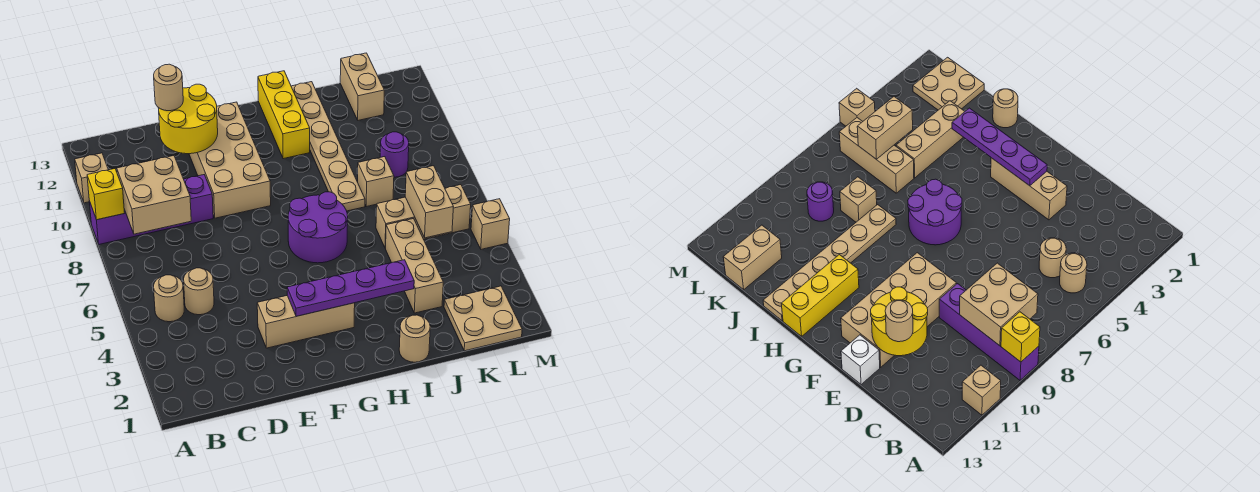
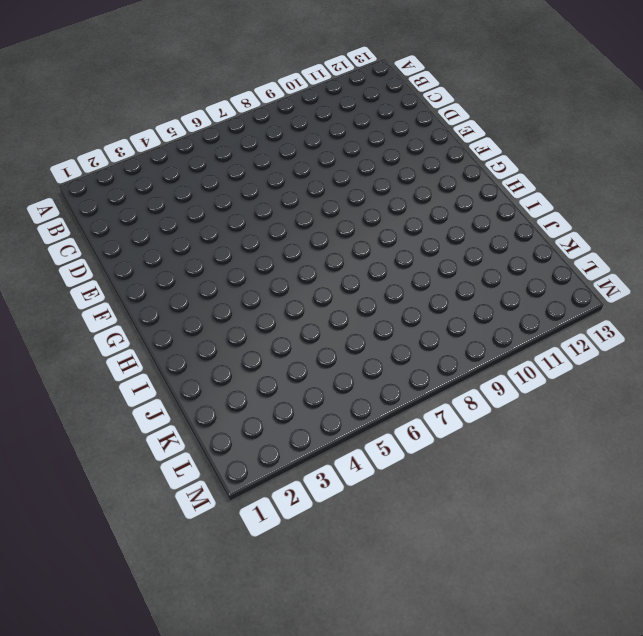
none -> purple 1x4 brick [89,175,213,244]
none -> tan 1x1 brick [75,153,108,203]
none -> tan 1x1 round brick [154,275,184,322]

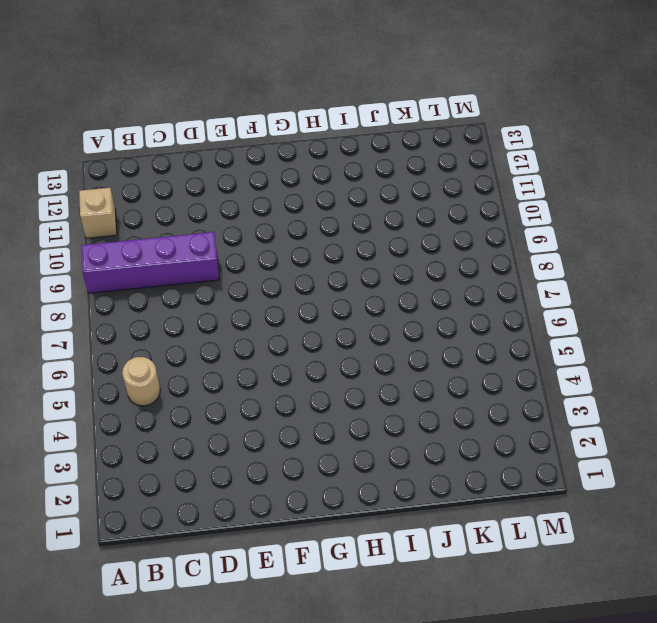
none -> tan 1x1 round brick [184,268,214,315]
none -> tan 1x3 brick [257,296,355,348]
none -> tan 2x4 brick [189,102,271,218]

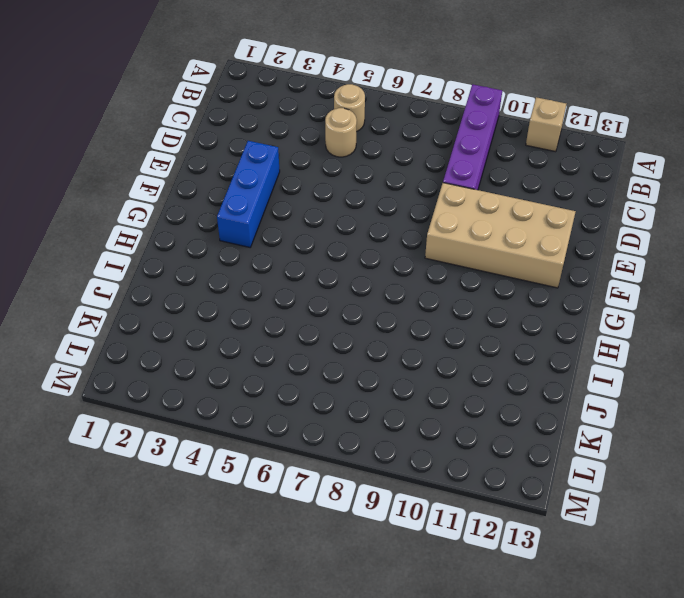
blue 1x3 brick [217,141,280,247] -> tan 1x3 brick [257,296,355,348]
none -> white 1x1 brick [841,335,880,385]
none -> purple 2x2 round brick [288,192,348,263]
none -> yellow 1x3 brick [258,71,310,159]

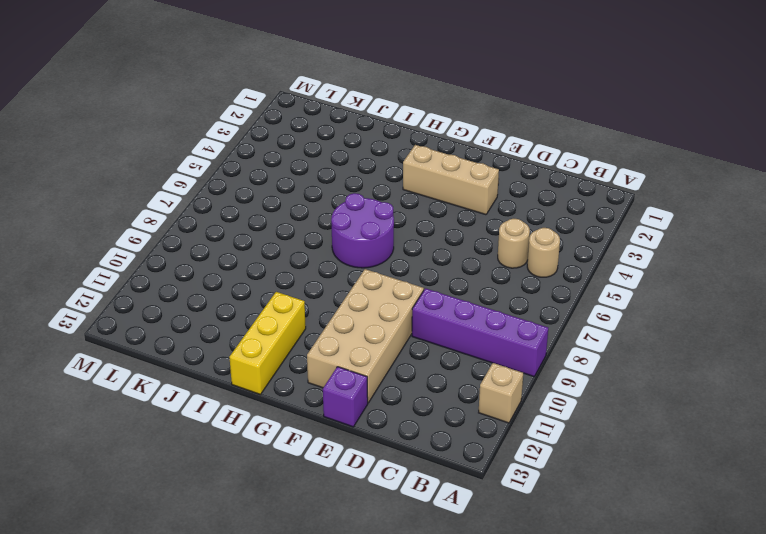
purple 1x1 brick [323,367,368,427] -> white 1x1 brick [841,335,880,385]
none -> tan 1x1 round brick [399,315,430,362]
none -> tan 1x6 plate [291,82,365,211]
none -> tan 1x3 brick [386,219,443,313]

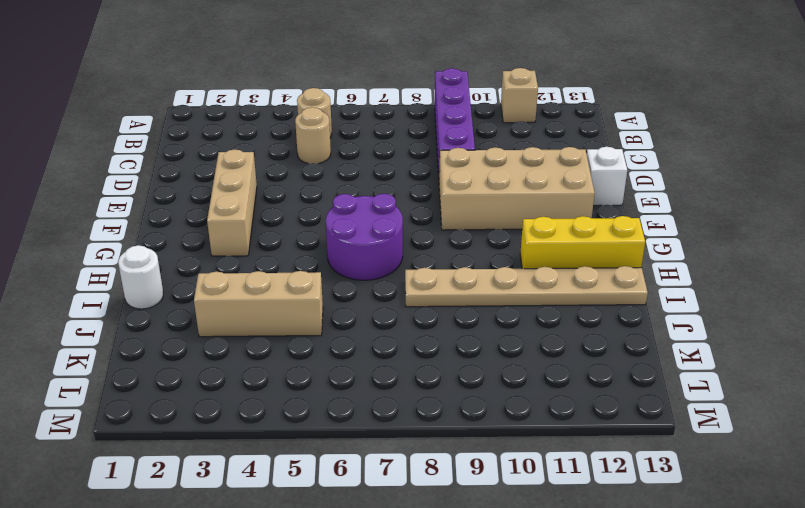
white 1x1 round brick [118,245,163,309] -> tan 1x1 round brick [399,315,430,362]
none -> tan 1x3 brick [376,185,471,248]
none -> tan 1x1 brick [358,157,394,207]
none -> tan 2x2 plate [444,286,522,351]

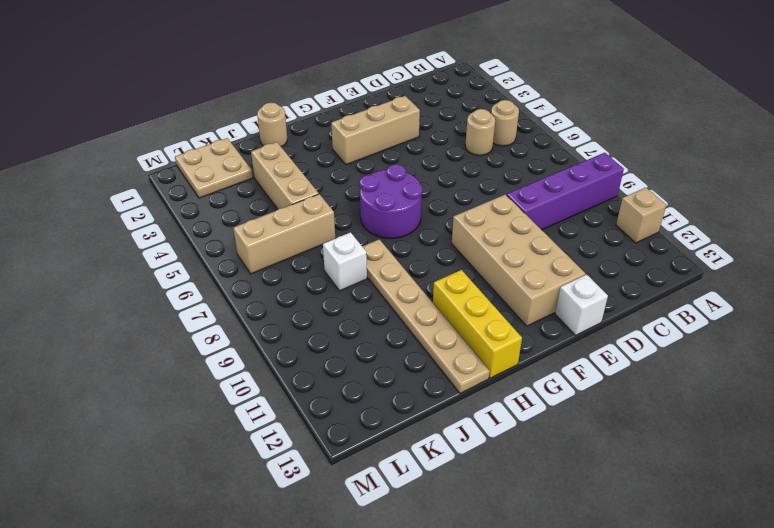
white 1x1 brick [323,232,367,291] -> tan 1x1 brick [358,157,394,207]
none -> purple 1x1 round brick [380,132,409,177]
none -> tan 1x2 brick [340,53,384,120]
none -> tan 1x1 brick [471,199,510,249]

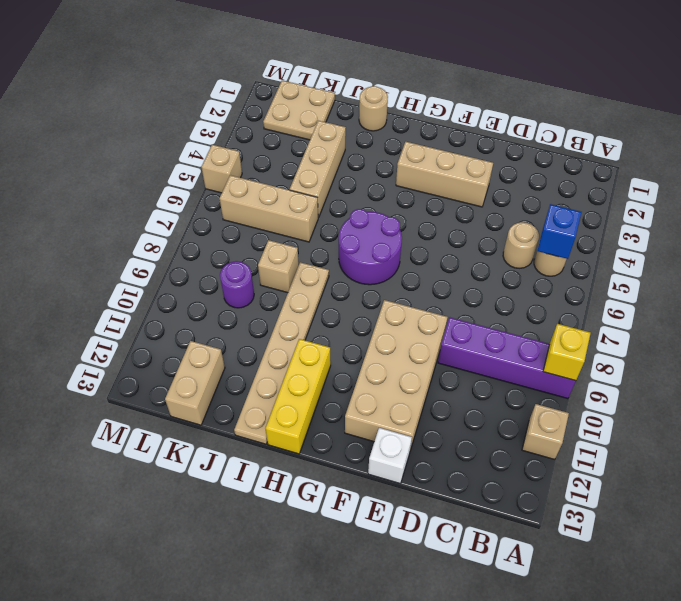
blue 1x1 brick [537,204,581,259] -> none
none -> tan 2x2 brick [117,156,191,234]
none -> yellow 2x2 round brick [159,84,218,154]
none -> purple 1x4 plate [287,260,414,316]

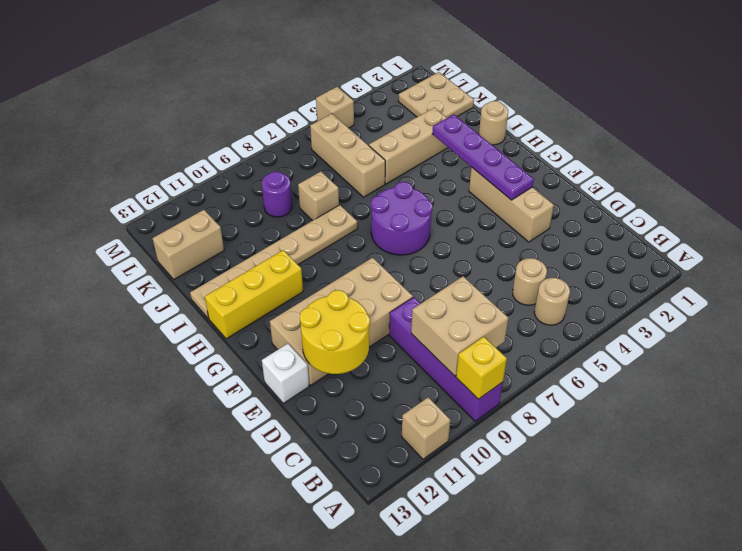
none -> tan 1x2 brick [405,166,453,238]
none -> tan 1x1 round brick [154,64,183,111]

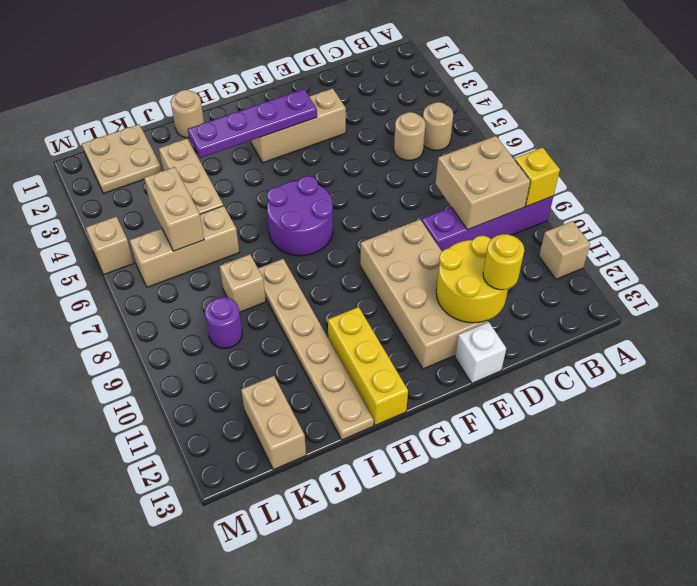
yellow 1x1 round brick [483,234,524,290] -> tan 1x1 round brick [154,64,183,111]

